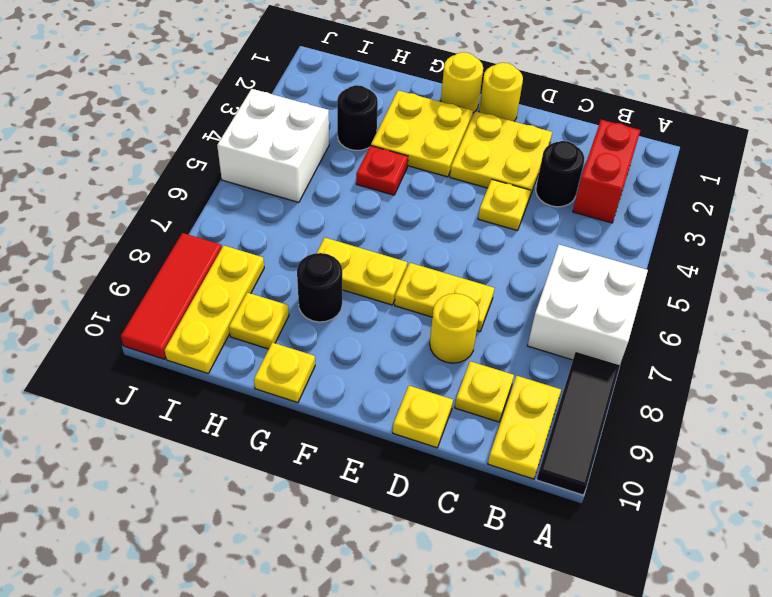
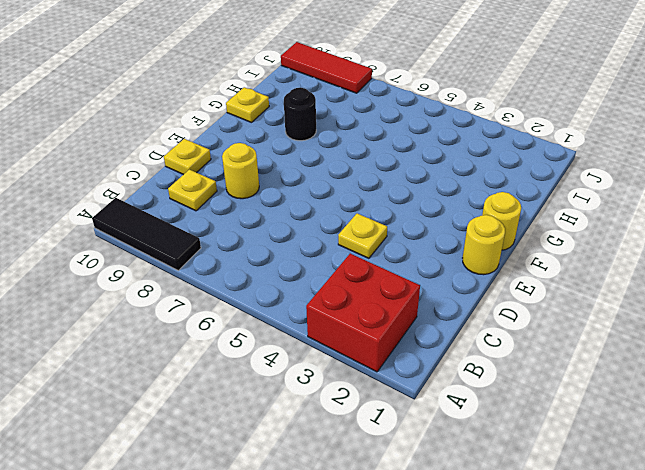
red 2x2 brick [306,254,420,372] -> red 1x2 brick [573,120,641,223]
none -> white 2x2 brick [528,245,648,365]
none -> yellow 1x2 plate [488,376,561,479]
none -> black 1x1 round brick [536,141,584,207]

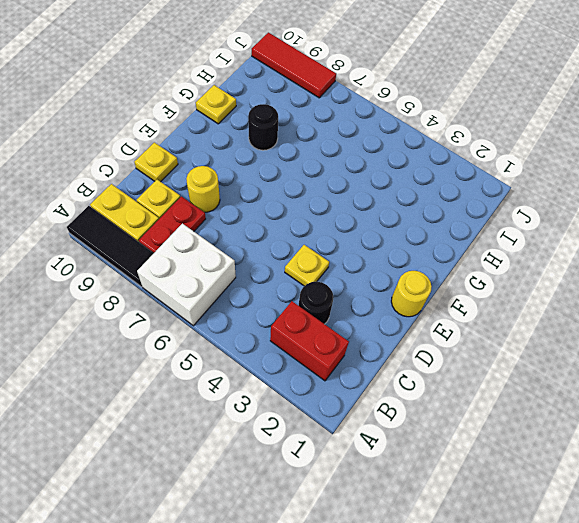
red 1x2 plate [139,196,206,253] -> none
none -> yellow 2x2 plate [450,111,552,199]
none -> yellow 1x2 plate [395,263,494,332]
none -> yellow 1x1 round brick [441,52,483,113]

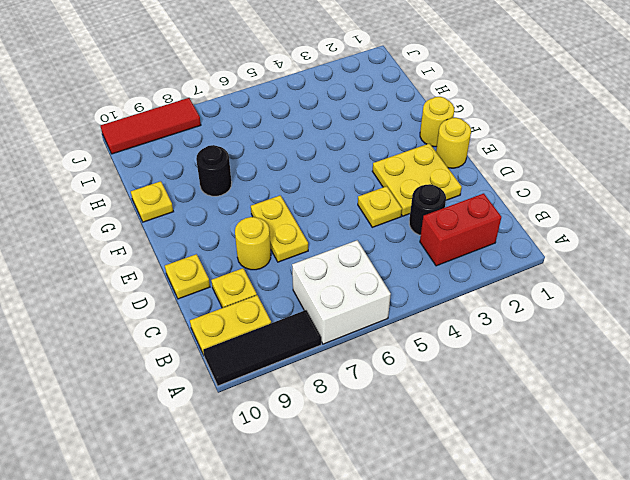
none -> yellow 2x2 plate [371,90,473,177]
none -> yellow 1x2 plate [317,238,407,305]
none -> red 1x1 plate [356,146,408,195]

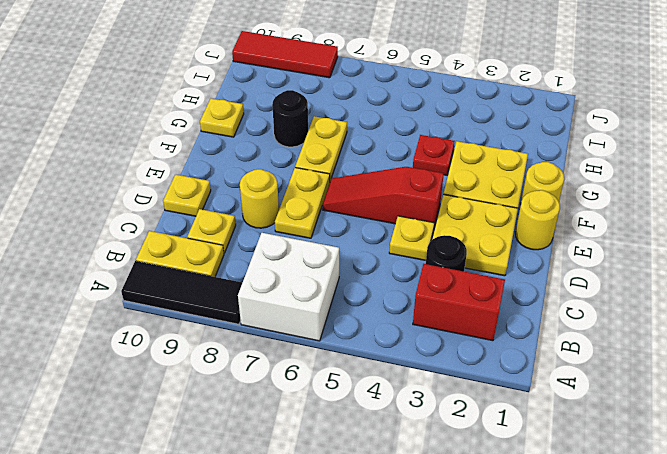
red 1x3 slope [322,167,444,228] -> none
none -> black 1x1 round brick [337,85,378,151]
none -> yellow 1x1 plate [229,293,289,349]
none -> white 2x2 brick [217,89,329,202]

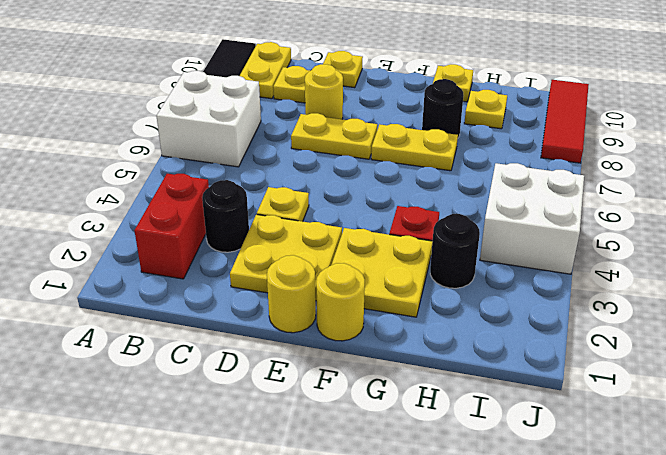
none -> yellow 1x3 plate [165,245,264,373]

